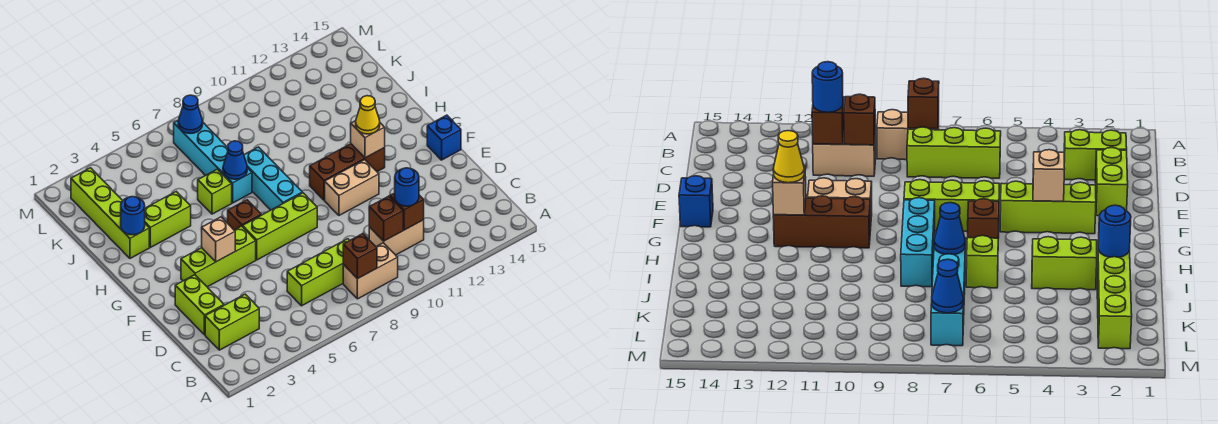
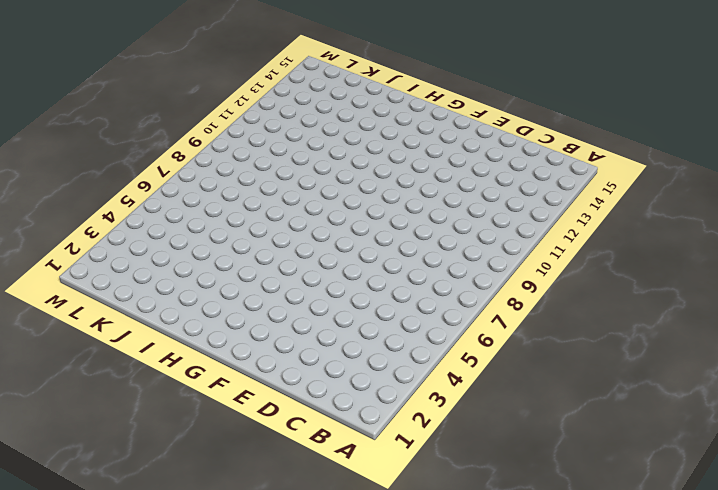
none -> tan 1x2 brick [343,243,398,299]
none -> lime 1x2 brick [205,294,259,350]
none -> lime 1x3 brick [287,239,350,306]

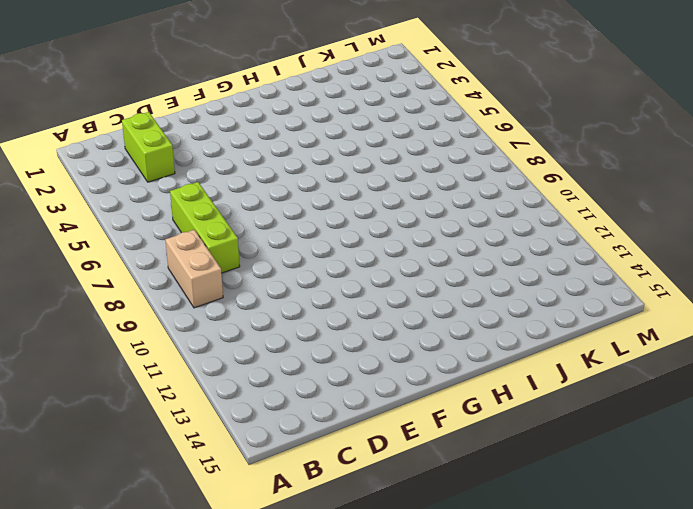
none -> tan 1x2 brick [369,220,424,255]
none -> lime 1x2 brick [175,275,224,335]
none -> lime 1x3 brick [181,226,256,287]

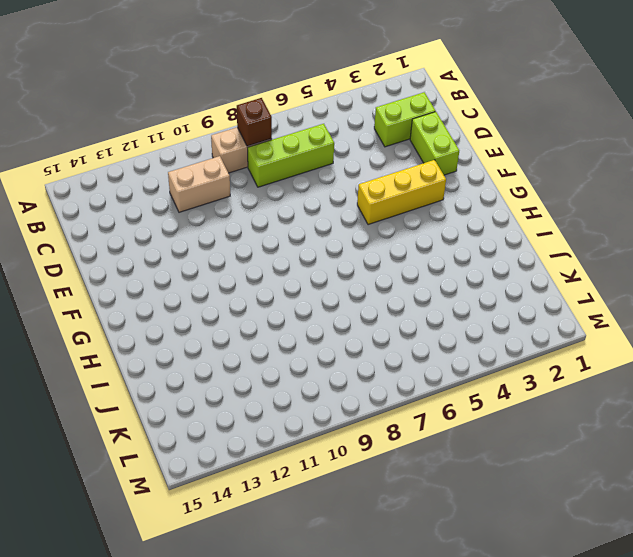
yellow 1x3 brick [357,160,446,225] -> lime 1x3 brick [181,226,256,287]
none -> lime 1x3 brick [243,193,317,260]
none -> tan 1x2 brick [325,160,379,215]
none -> blue 1x1 brick [427,115,461,160]

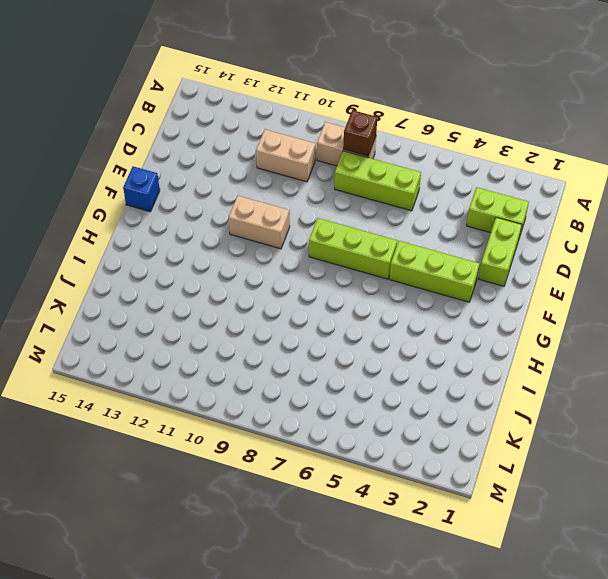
none -> brown 1x1 brick [228,200,261,230]
none -> cyan 1x3 brick [244,147,302,210]
none -> brown 1x3 brick [310,144,385,200]

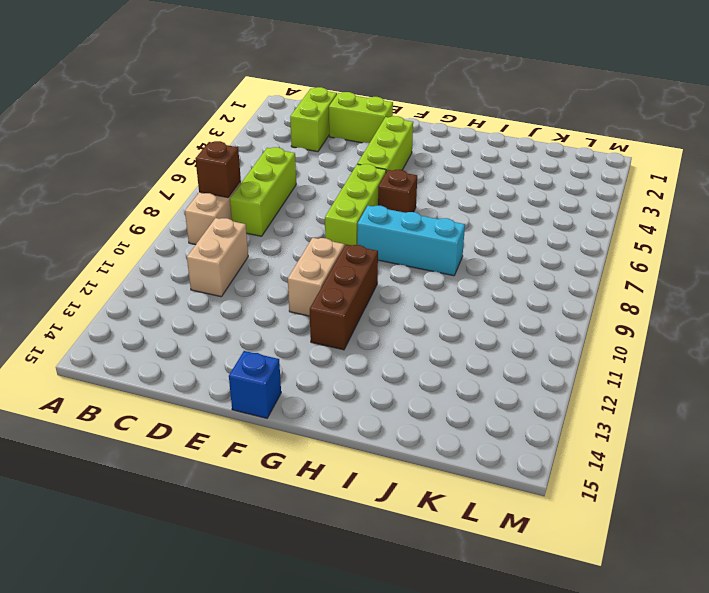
none -> lime 1x4 brick [71,168,149,258]
none -> lime 1x2 brick [145,192,191,247]
none -> lime 1x1 brick [198,169,232,214]

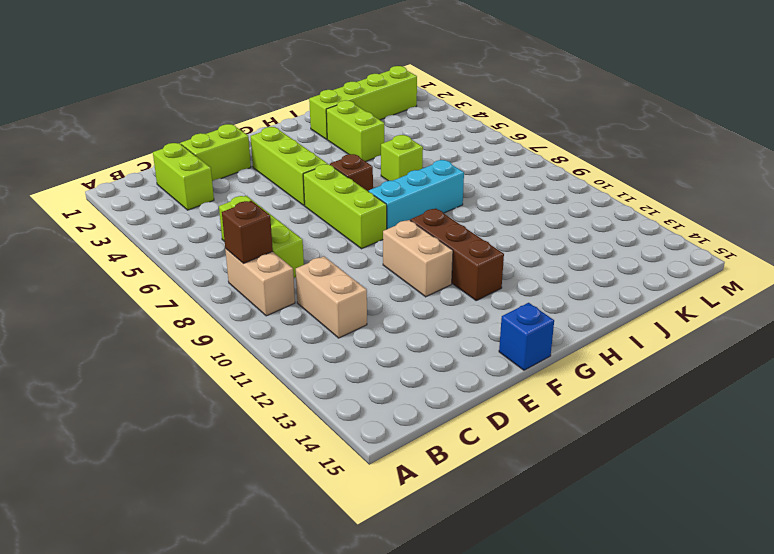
none -> cyan 1x4 brick [174,120,252,203]
none -> brown 1x1 brick [369,196,403,241]
none -> brown 1x1 brick [390,193,424,230]

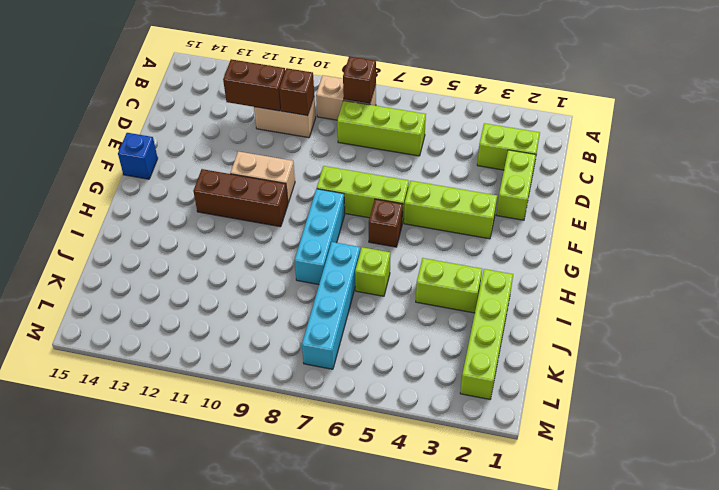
brown 1x2 brick [223,59,285,111] -> brown 1x1 brick [390,193,424,230]
none -> tan 1x1 brick [202,217,235,262]
none -> tan 1x1 brick [351,121,385,158]
none -> blue 1x1 round brick [121,197,145,235]

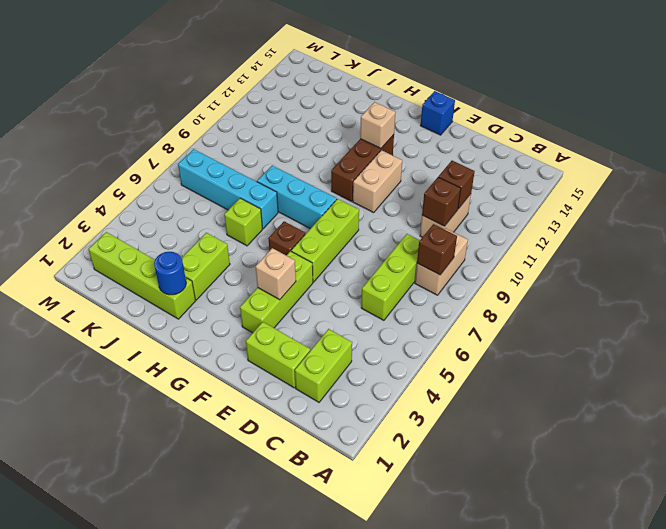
none -> blue 1x1 cone [223,141,247,179]
none -> blue 1x1 cone [178,95,203,133]
none -> blue 1x1 round brick [395,168,419,206]

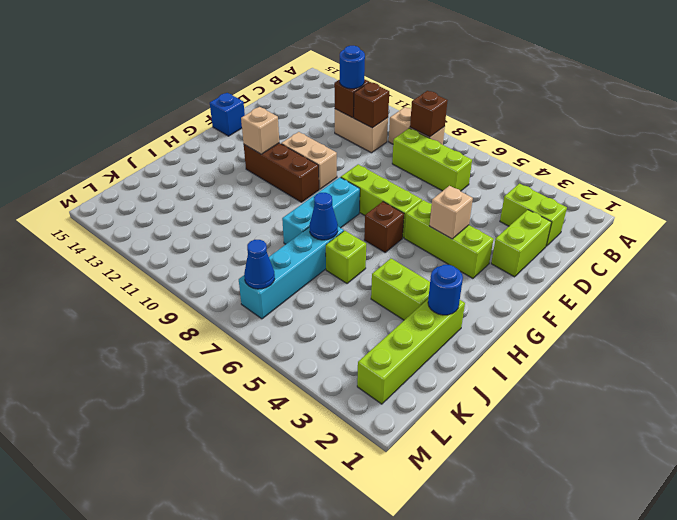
none -> yellow 1x1 cone [356,96,380,134]

